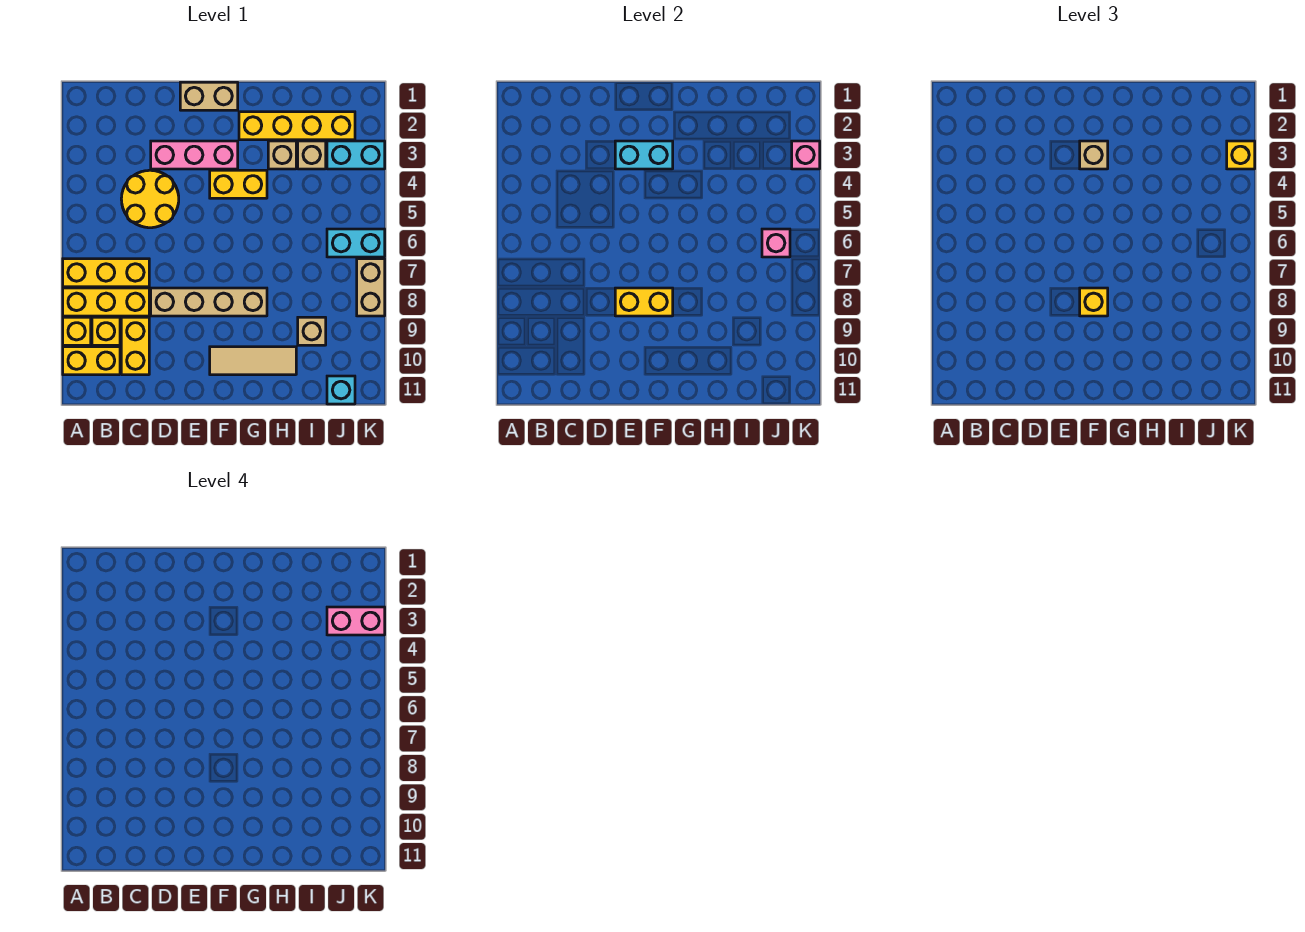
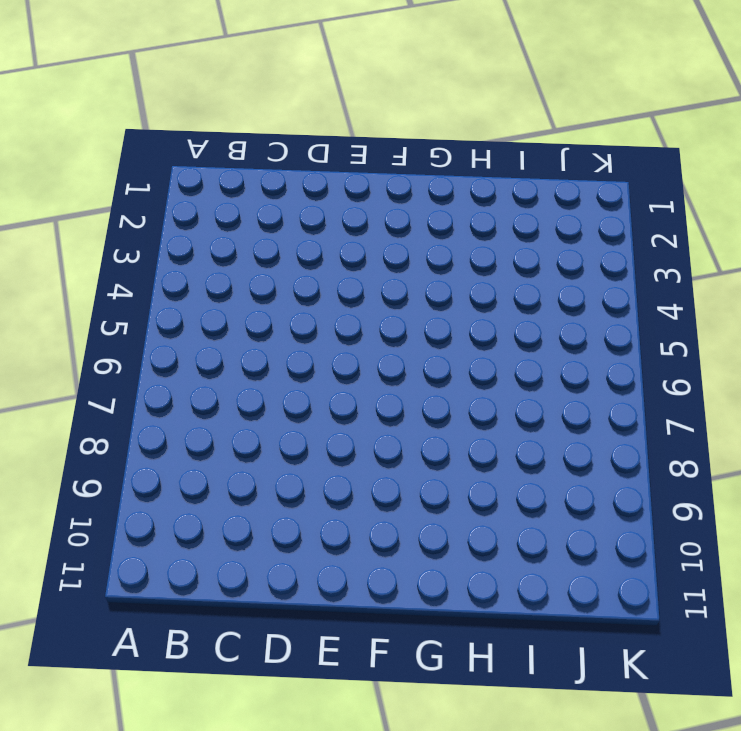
none -> yellow 1x3 brick [63,259,149,287]
none -> yellow 1x3 brick [63,288,149,316]
none -> yellow 1x1 brick [63,317,91,345]

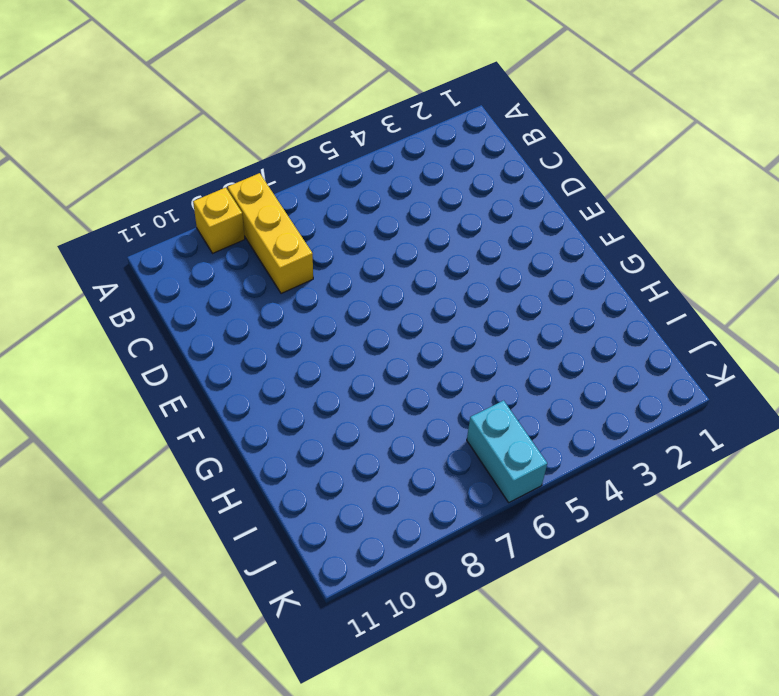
none -> yellow 1x3 brick [63,259,149,287]
none -> yellow 1x2 brick [63,347,120,375]
none -> yellow 1x1 brick [92,317,120,345]

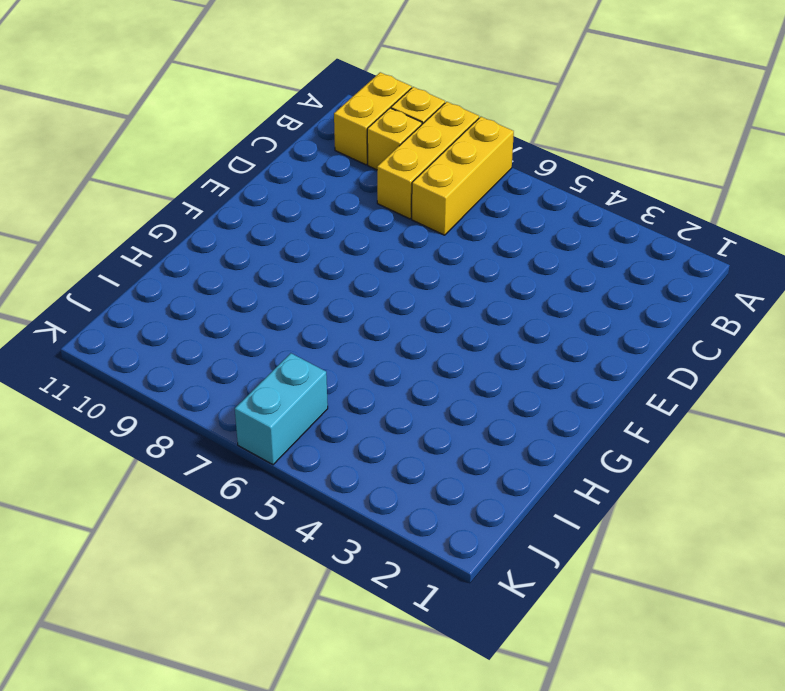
none -> yellow 2x2 round brick [121,170,179,228]
none -> yellow 1x2 brick [121,317,149,375]
none -> pink 1x3 brick [151,141,238,169]

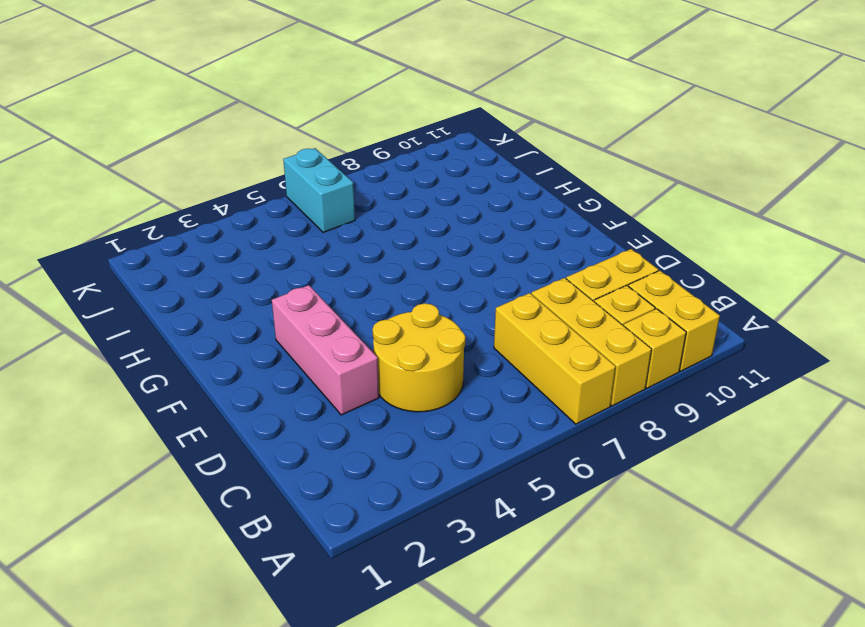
none -> tan 1x4 brick [151,288,267,316]
none -> tan 1x2 brick [180,82,238,110]
none -> yellow 1x2 brick [210,170,267,198]

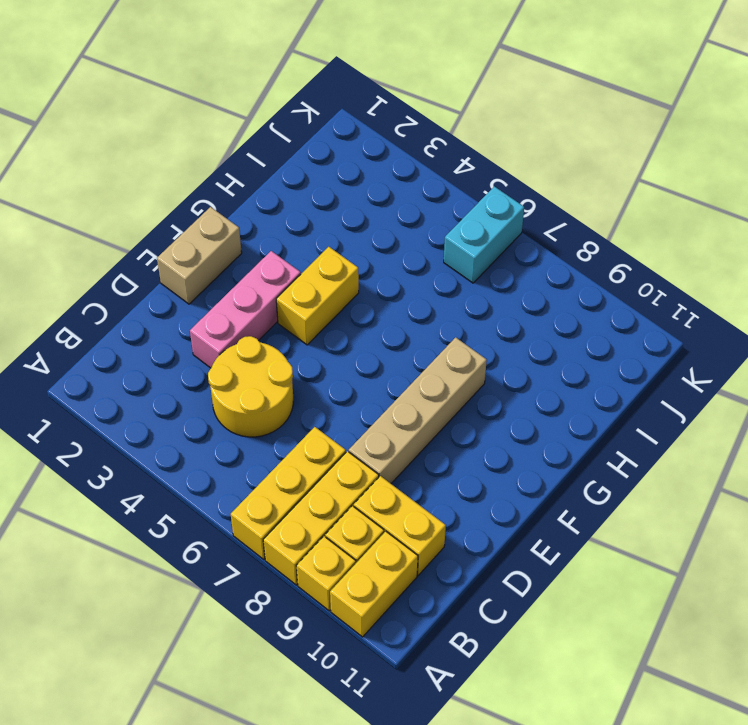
none -> tan 1x3 tile [210,347,296,375]
none -> yellow 1x4 brick [239,112,355,140]
none -> tan 1x1 brick [268,141,296,169]

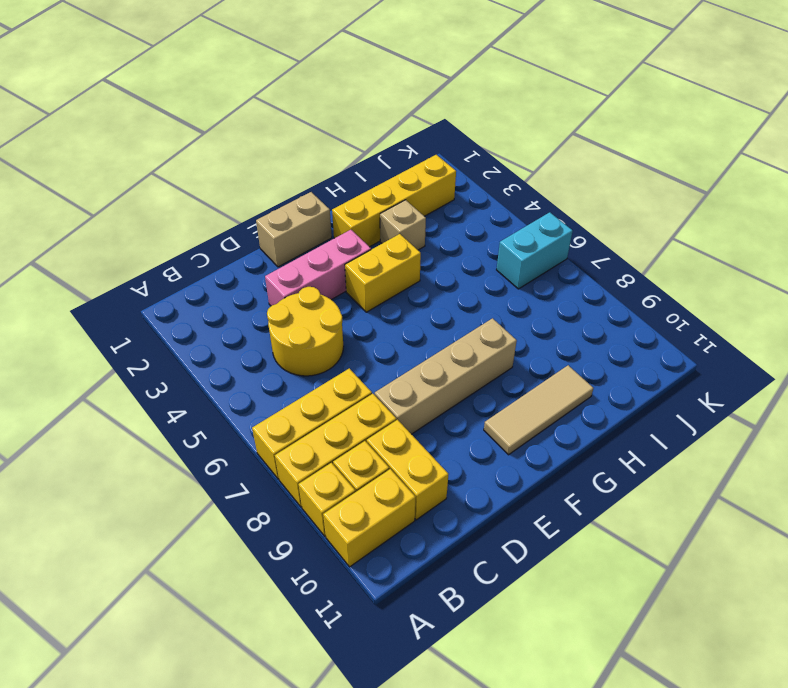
none -> tan 1x1 brick [298,141,326,169]
none -> tan 1x1 brick [298,317,326,345]
none -> cyan 1x2 brick [327,141,385,169]

